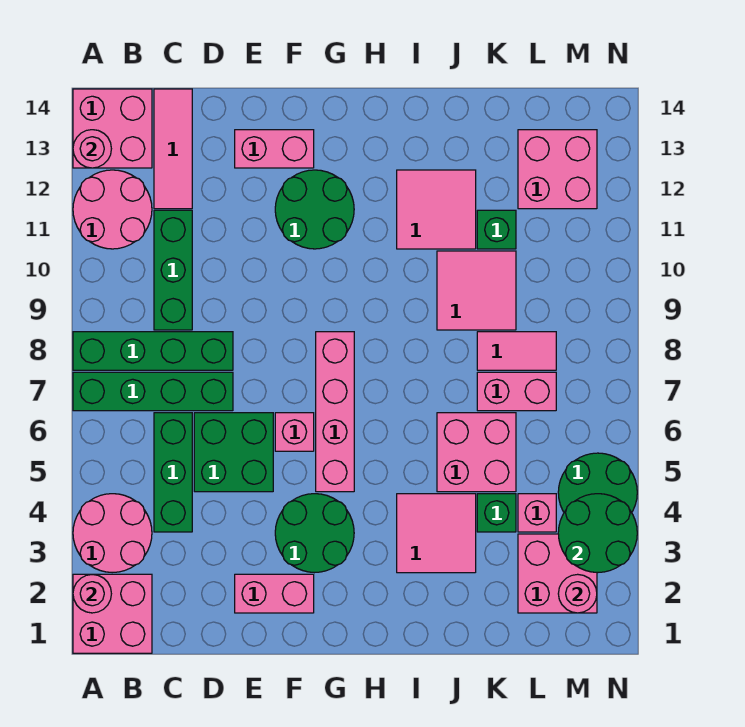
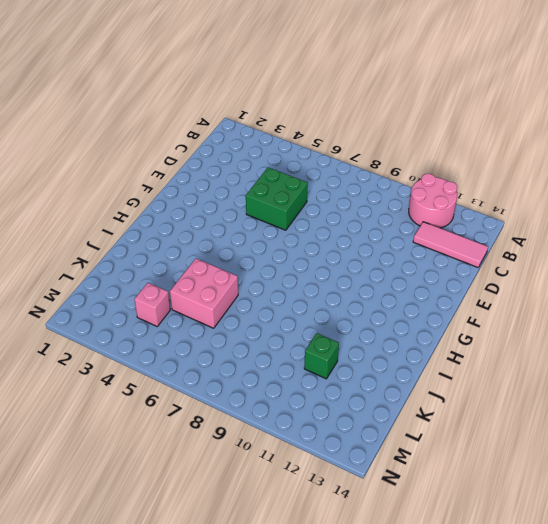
none -> pink 2x2 brick [73,574,152,653]
none -> pink 2x2 round brick [73,494,152,573]
none -> green 1x4 brick [73,372,233,411]
none -> green 1x4 brick [73,332,233,370]

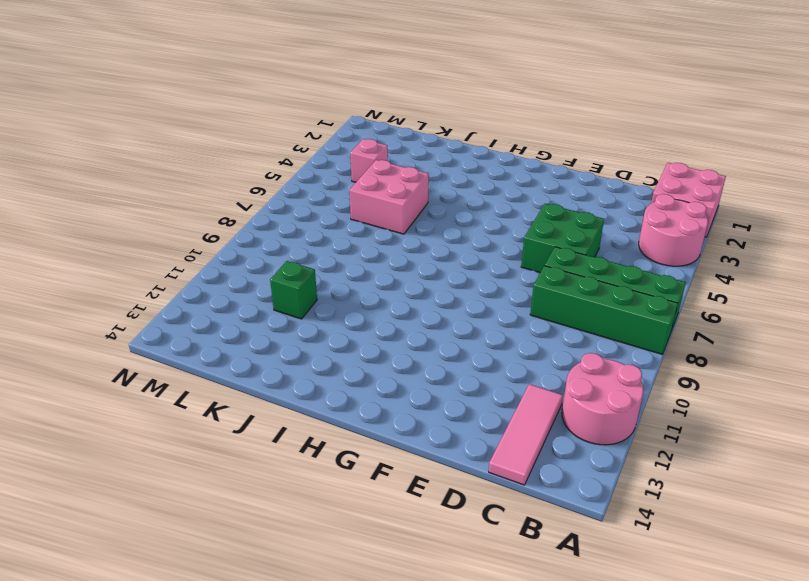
none -> pink 2x2 brick [73,89,152,168]
none -> green 1x3 brick [154,413,192,532]
none -> green 1x3 brick [154,210,192,330]
none -> pink 1x2 brick [235,574,314,613]

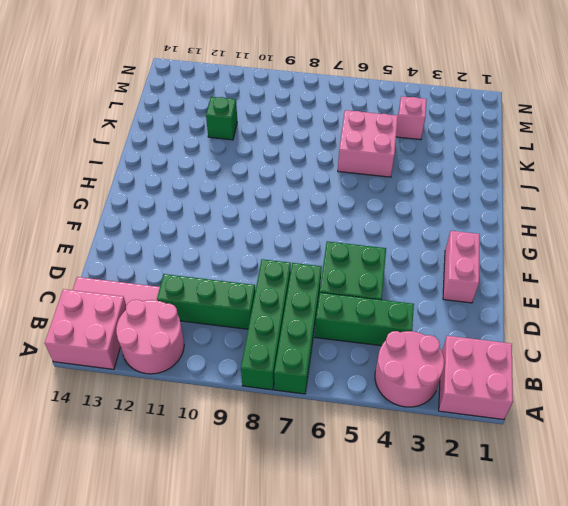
none -> pink 1x2 brick [235,130,314,168]
none -> green 2x2 round brick [275,494,354,573]
none -> pink 1x1 brick [275,413,314,451]
none -> green 2x2 round brick [275,170,354,249]

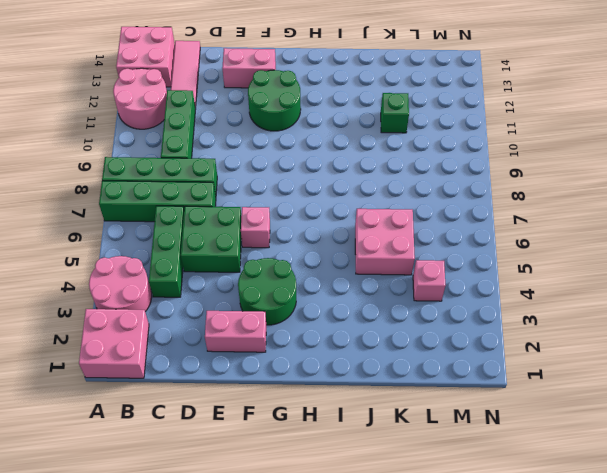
none -> pink 1x4 brick [316,332,354,492]
none -> pink 2x2 tile [397,494,476,573]
none -> pink 2x2 tile [397,170,476,249]
none -> pink 2x2 tile [437,251,516,330]

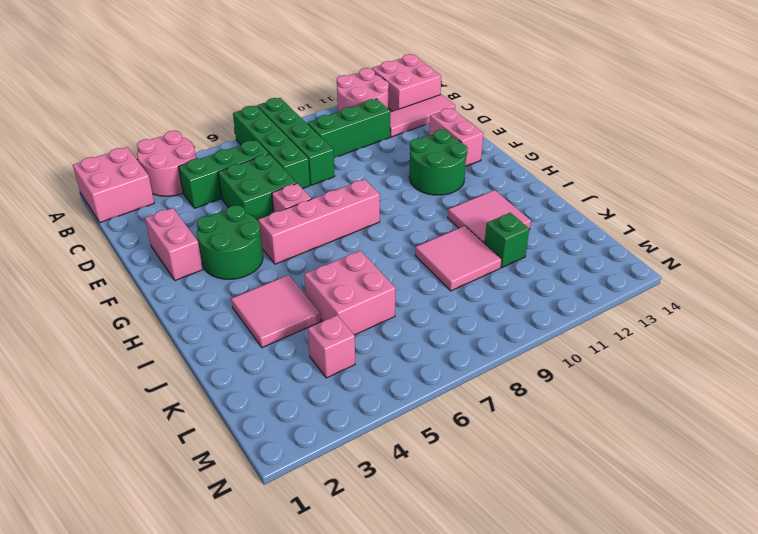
none -> green 1x1 brick [477,494,516,532]
none -> pink 1x2 brick [477,372,556,411]
none -> pink 1x2 tile [477,332,556,370]
none -> pink 2x2 brick [518,534,597,613]

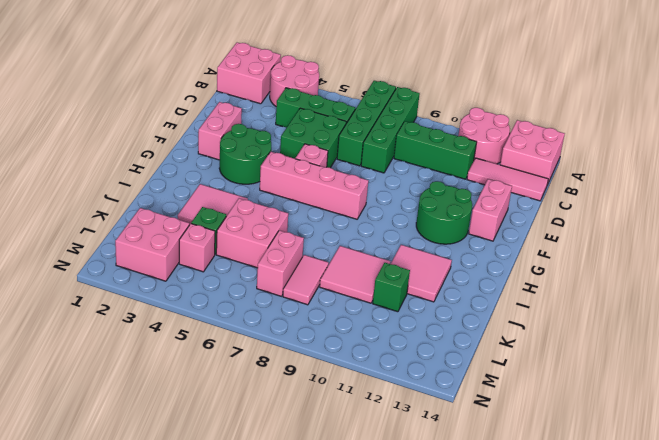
none -> pink 2x2 brick [518,130,597,209]
none -> green 2x2 round brick [558,453,637,512]
none -> pink 1x1 round brick [73,574,111,613]
none -> pink 1x1 round brick [73,130,111,168]

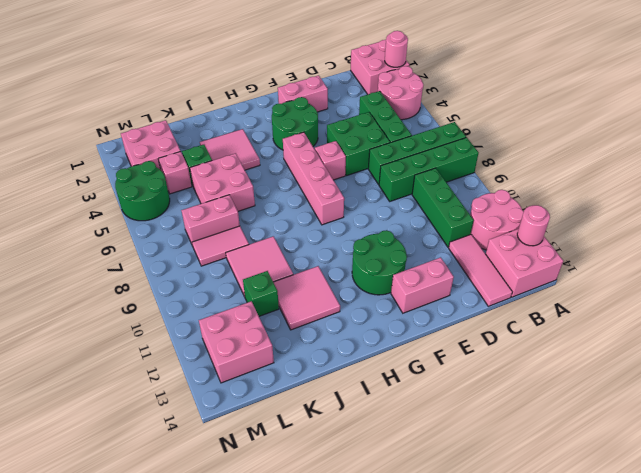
none -> pink 1x1 round brick [558,574,597,613]
none -> green 2x2 round brick [558,494,637,572]

